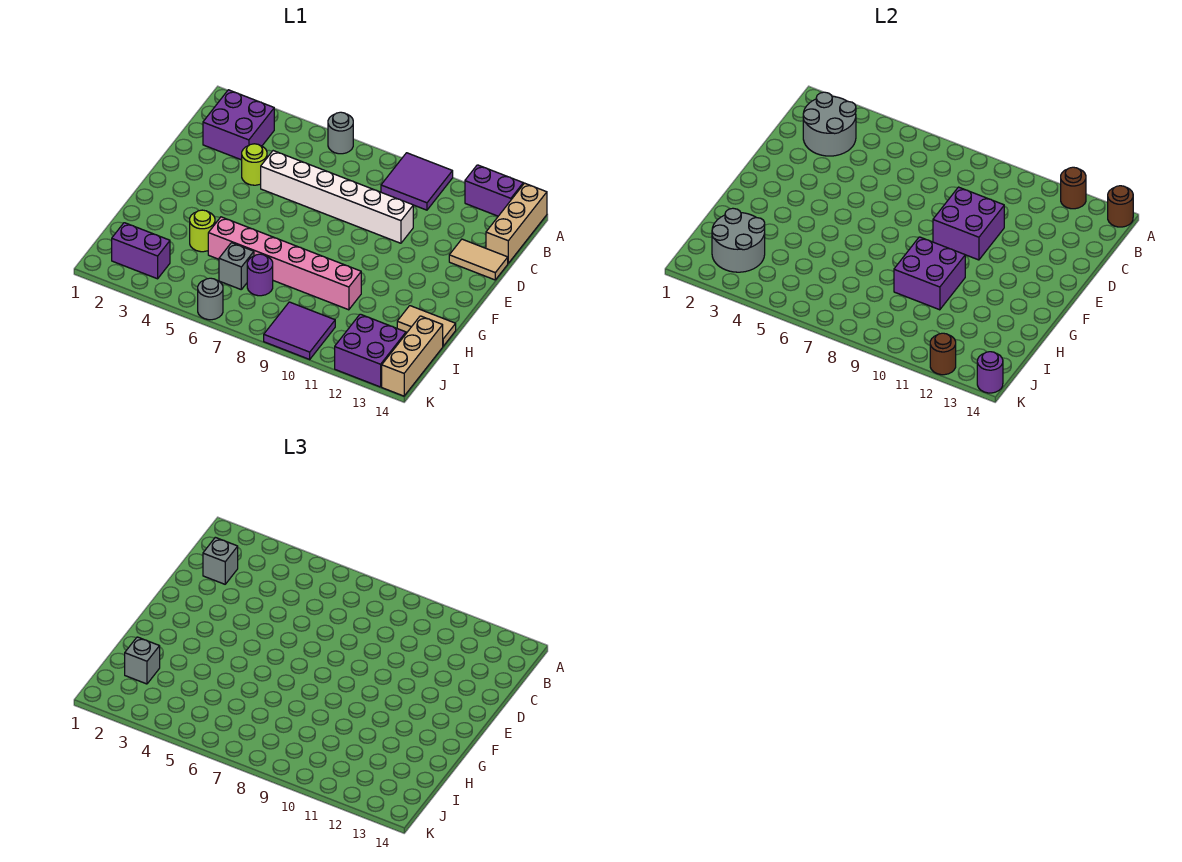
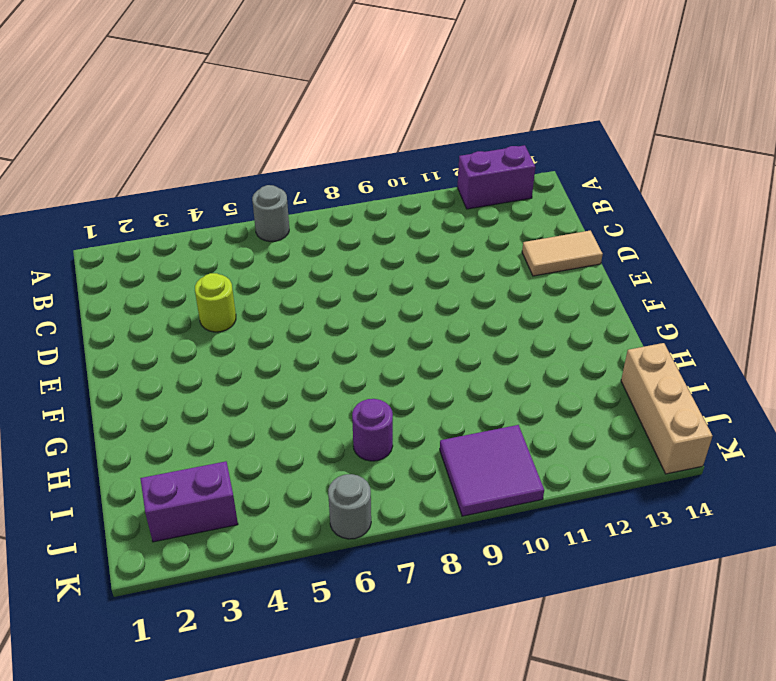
none -> purple 2x2 tile [381,153,453,210]
none -> tan 1x3 brick [486,183,547,263]
none -> purple 2x2 brick [203,90,274,160]

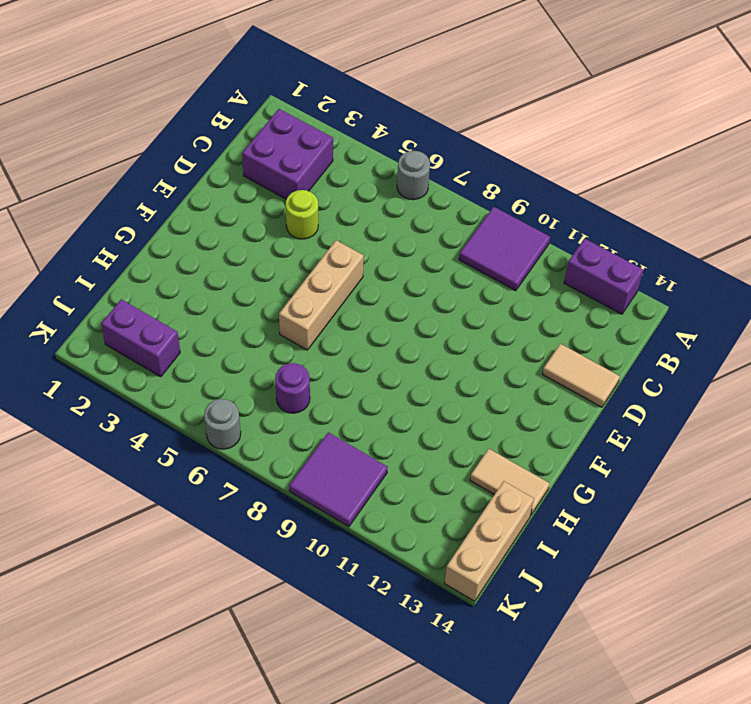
tan 1x3 brick [279,240,364,350] -> tan 1x3 brick moved to [486,183,547,263]
none -> white 1x6 brick [261,151,413,243]
none -> lime 1x1 round brick [190,210,215,252]
none -> pink 1x6 brick [208,217,361,310]

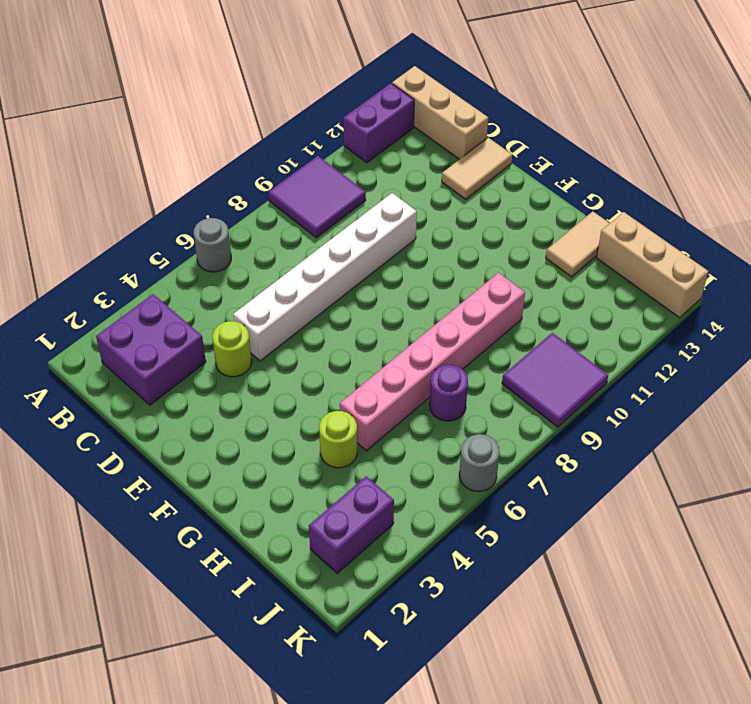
none -> grey 1x1 brick [219,243,254,289]
none -> purple 2x2 brick [335,314,406,387]
none -> brown 1x1 round brick [1061,167,1086,209]

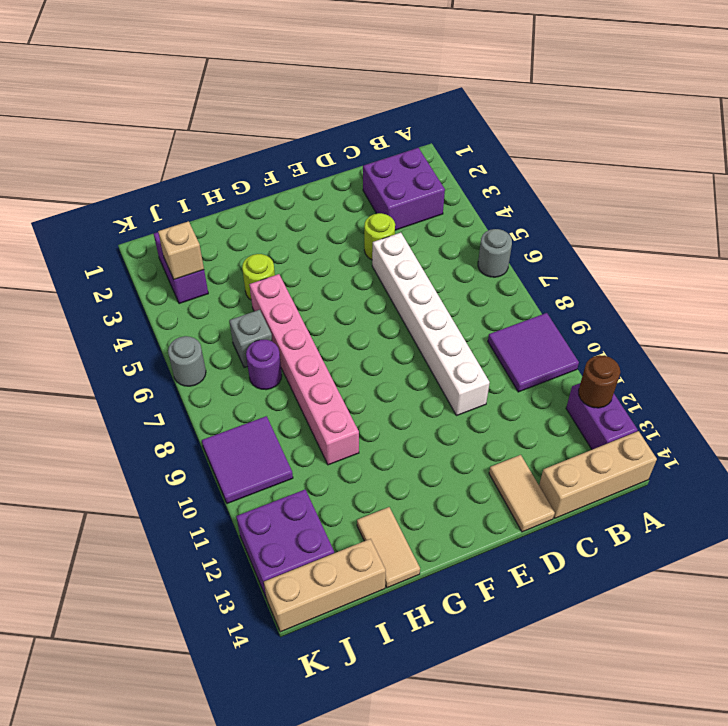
tan 1x1 brick [158,221,204,280] -> grey 2x2 round brick [712,208,765,272]
none -> brown 1x1 round brick [1108,186,1133,227]
none -> grey 2x2 round brick [803,92,856,156]
none -> purple 2x2 brick [933,187,1004,260]

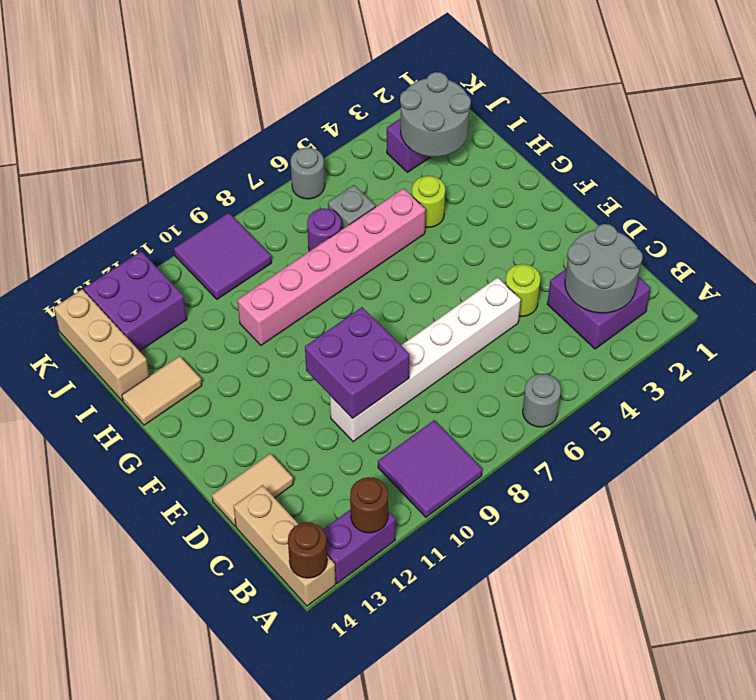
none -> purple 2x2 brick [894,237,965,310]
none -> brown 1x1 round brick [930,333,956,375]
none -> purple 1x1 round brick [977,352,1003,393]

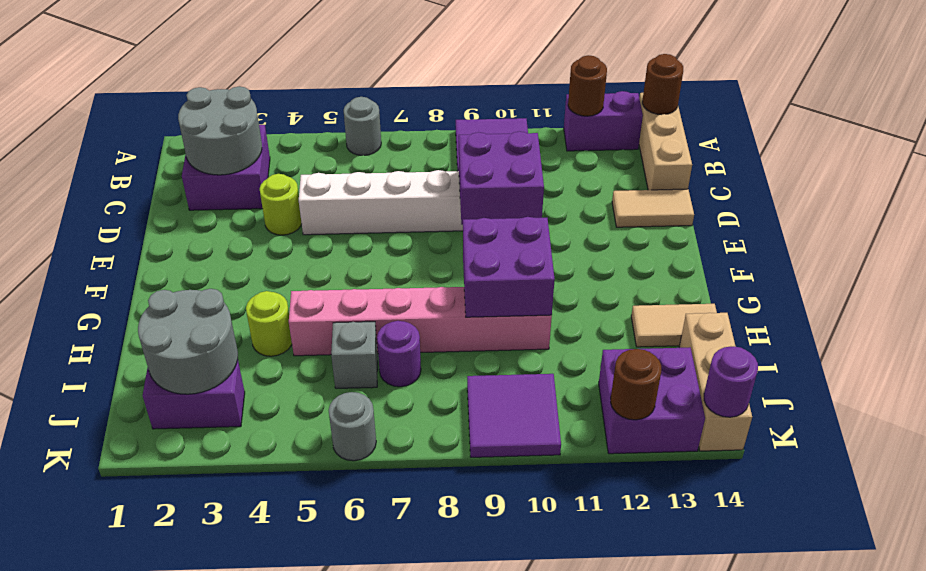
none -> grey 1x1 brick [203,537,238,584]
none -> grey 1x1 brick [125,637,160,684]

